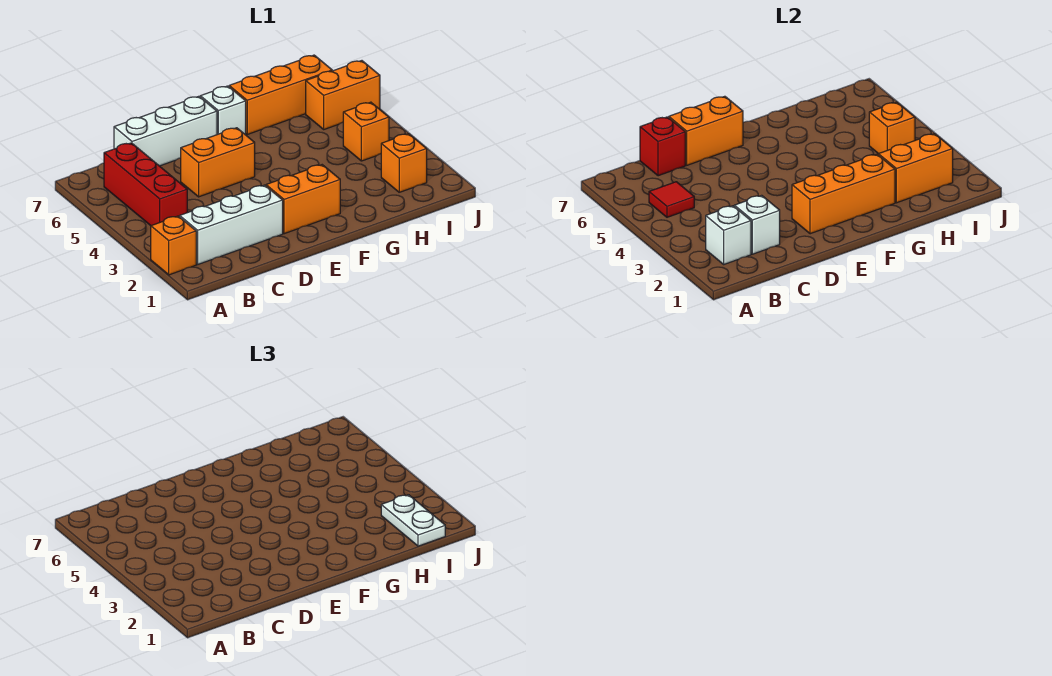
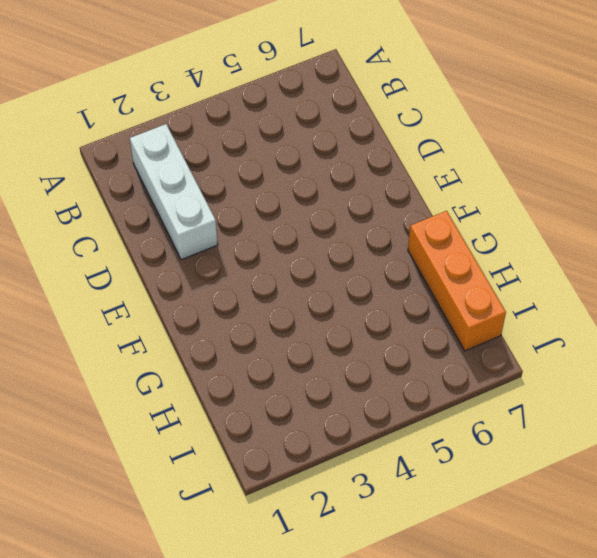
none -> orange 1x1 brick [151,216,196,275]
none -> red 1x3 brick [104,143,187,226]
none -> white 1x3 brick [114,96,217,166]

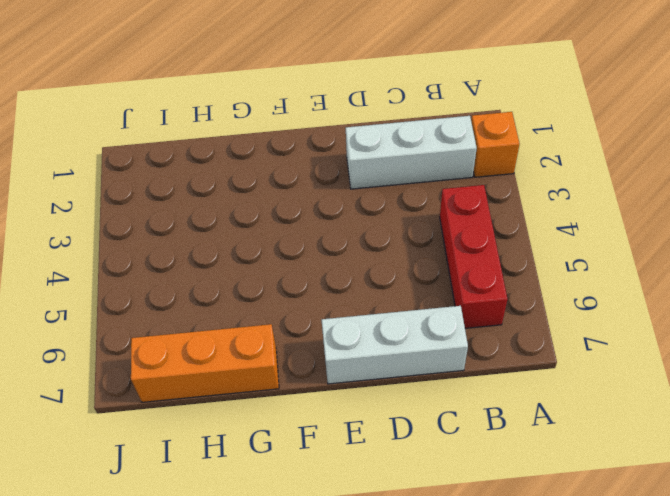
none -> orange 1x2 brick [181,128,255,197]
none -> orange 1x2 brick [266,165,340,234]
none -> white 1x1 brick [200,86,246,135]

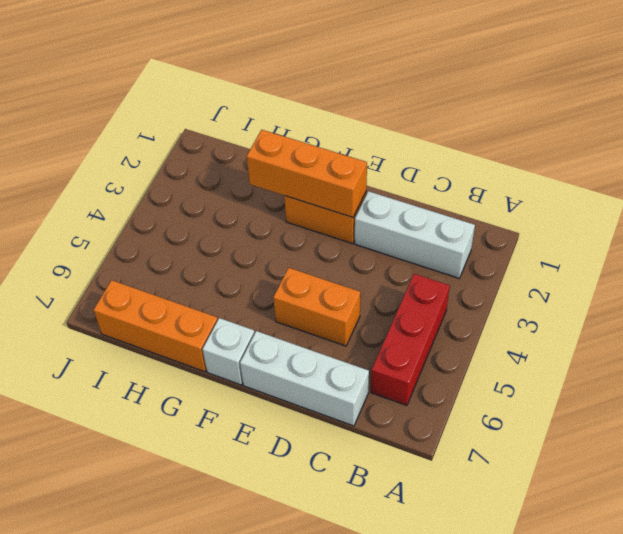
none -> orange 1x1 brick [151,216,196,275]
none -> orange 1x1 brick [381,134,427,192]
none -> orange 1x1 brick [343,102,389,161]

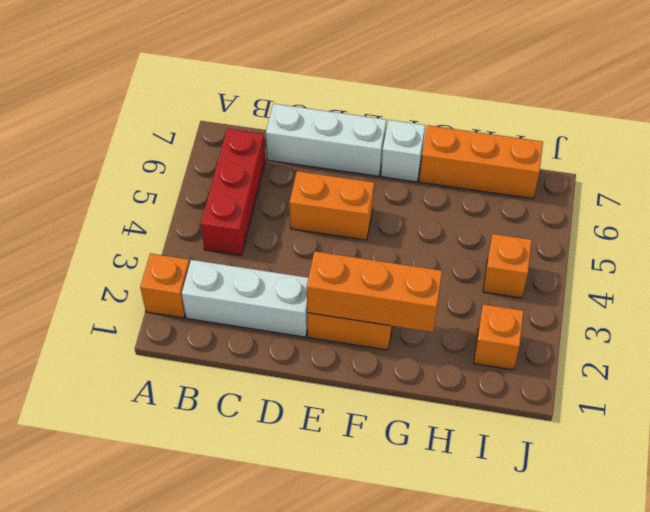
none -> orange 1x2 brick [306,61,380,129]
none -> white 1x1 brick [706,206,751,264]
none -> red 1x1 tile [649,182,694,217]

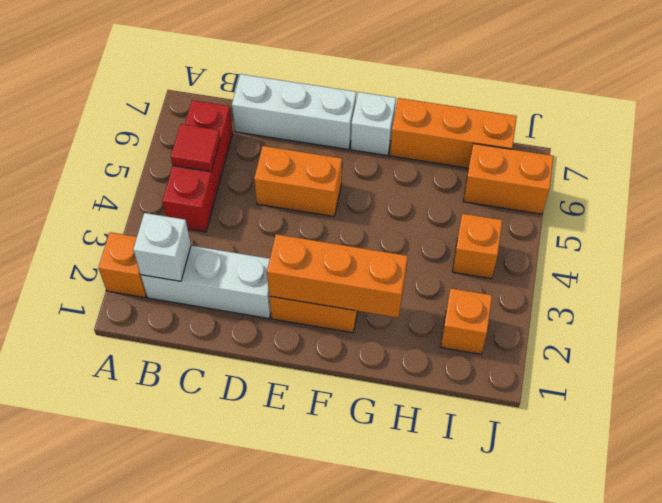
none -> white 1x1 brick [734,195,780,254]
none -> red 1x1 brick [640,117,685,176]
none -> orange 1x2 brick [669,96,743,165]

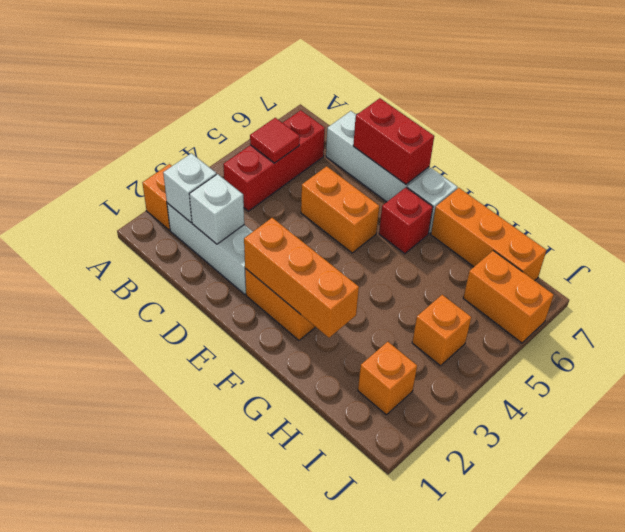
red 1x2 brick [353,98,434,184] -> orange 1x2 brick [669,96,743,165]
red 1x1 brick [379,187,433,254] -> red 1x1 brick moved to [640,117,685,176]
none -> orange 1x2 brick [878,134,953,203]
none -> orange 1x1 brick [869,102,915,154]
none -> white 1x2 plate [381,495,445,546]

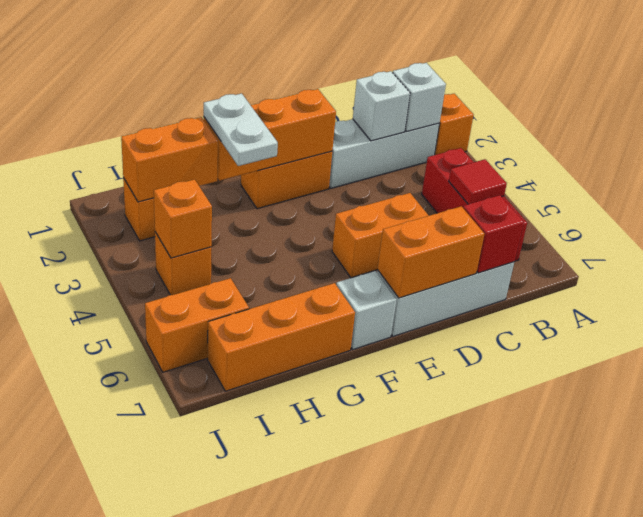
white 1x2 plate [204,94,278,166] -> white 1x2 plate moved to [381,495,445,546]

